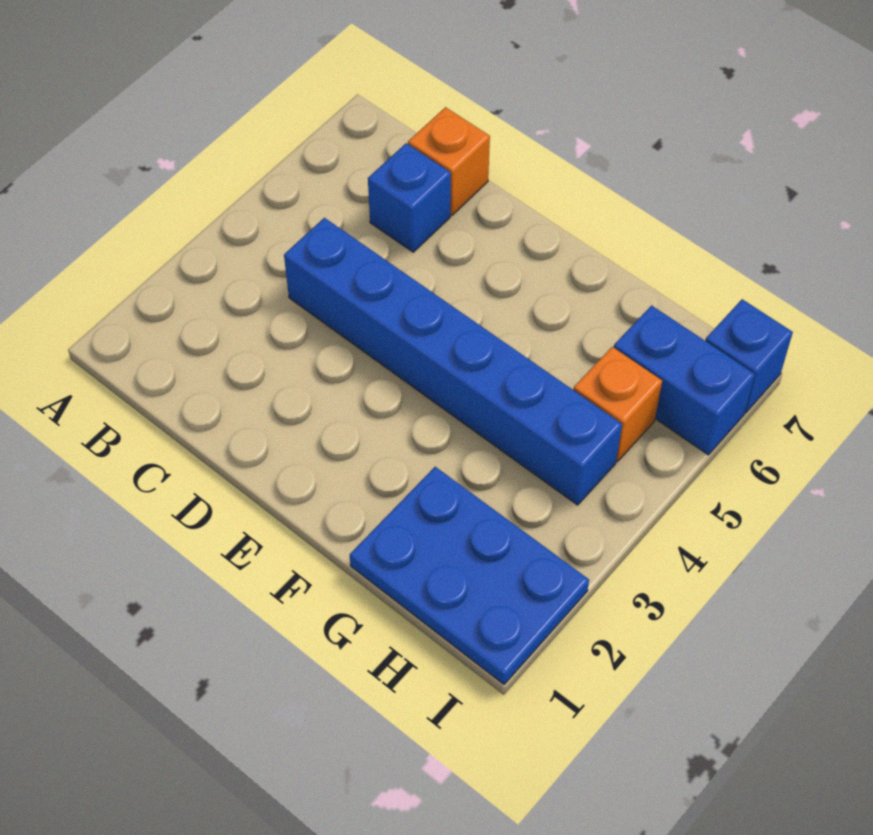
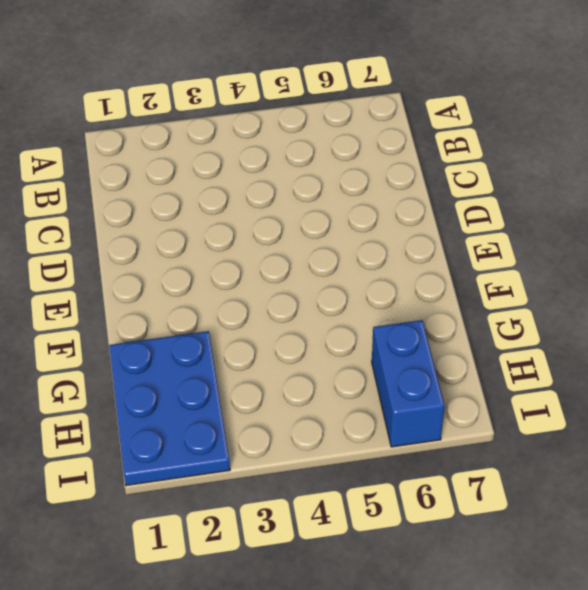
none -> blue 1x6 brick [284,218,622,505]
none -> blue 1x1 brick [368,143,451,252]

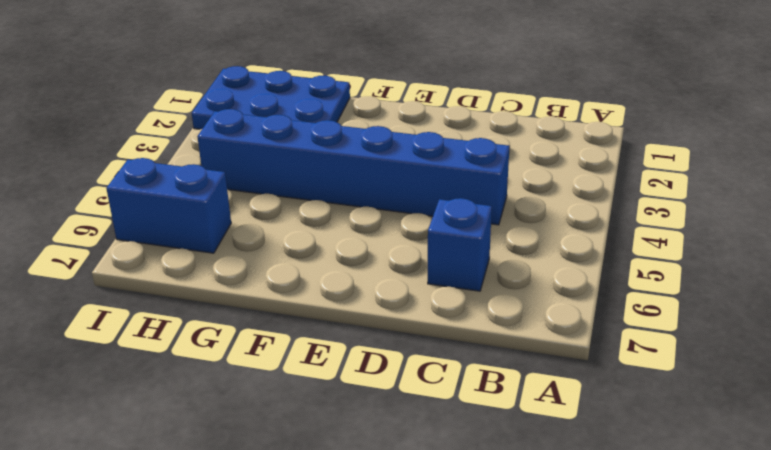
none -> orange 1x1 brick [408,107,490,215]
none -> orange 1x1 brick [573,347,662,461]

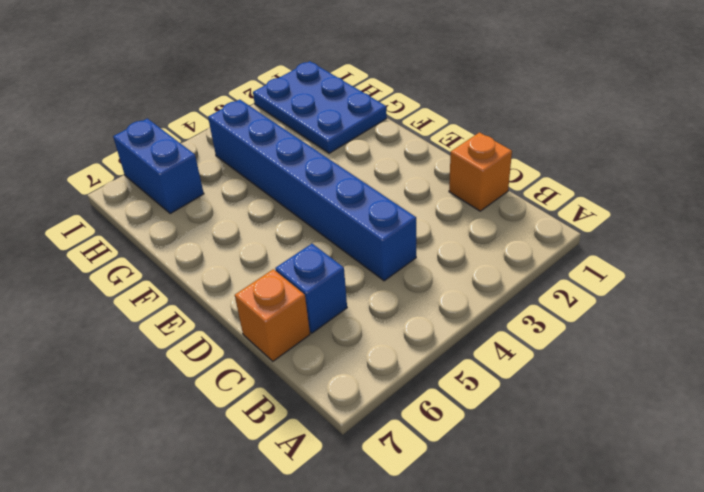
orange 1x1 brick [449,132,512,211] -> orange 1x1 brick moved to [573,347,662,461]
none -> blue 1x1 brick [705,299,793,413]

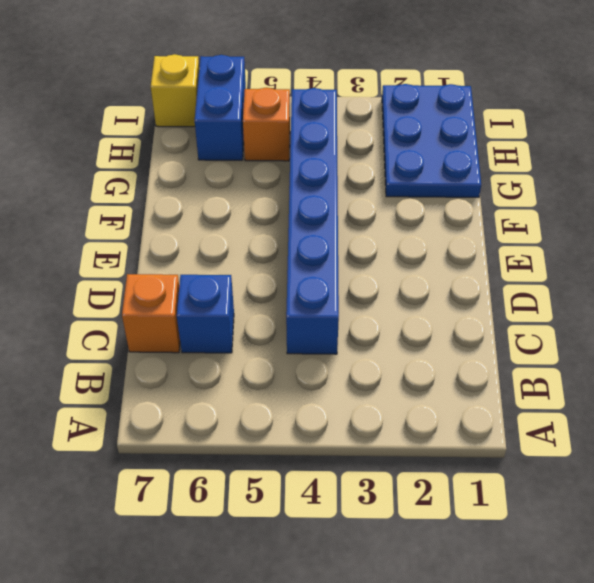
yellow 1x1 brick [151,54,199,127] -> blue 1x1 brick [705,299,793,413]

